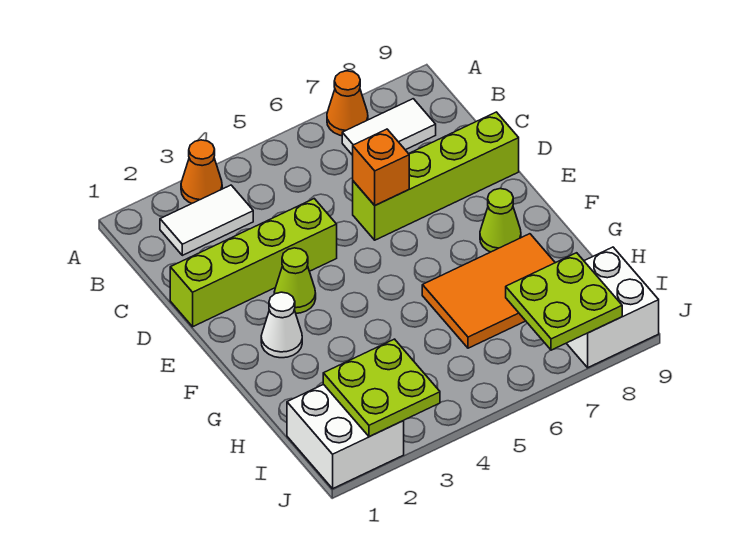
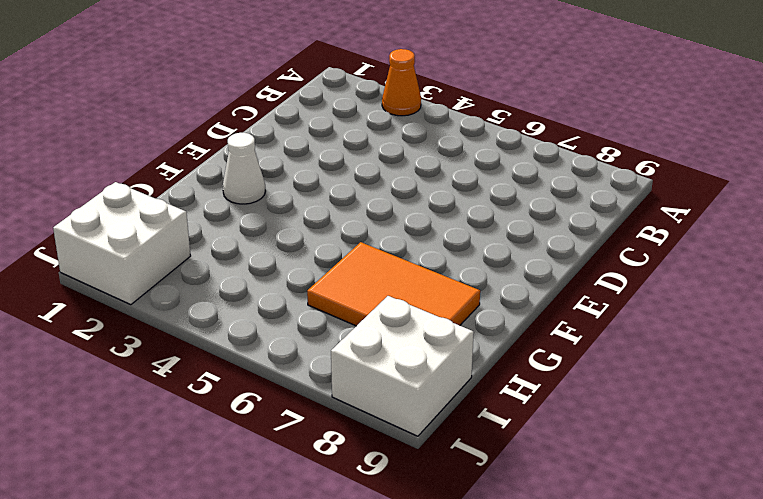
none -> orange 1x1 cone [327,71,368,136]
none -> white 1x2 tile [160,185,253,255]
none -> white 1x2 tile [342,99,436,155]

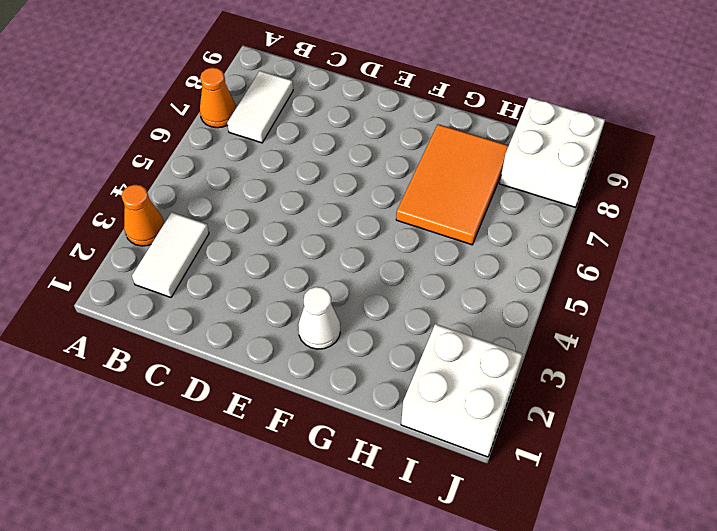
none -> lime 1x4 brick [170,199,337,327]
none -> lime 1x4 brick [353,112,519,240]
none -> lime 1x1 cone [274,248,316,313]

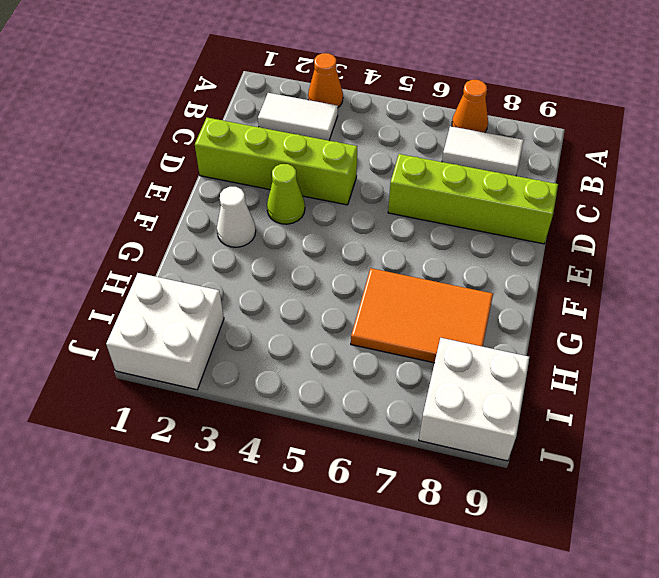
none -> lime 1x1 cone [480,189,521,252]
none -> orange 1x1 brick [353,129,409,205]
none -> lime 2x2 plate [323,339,440,437]

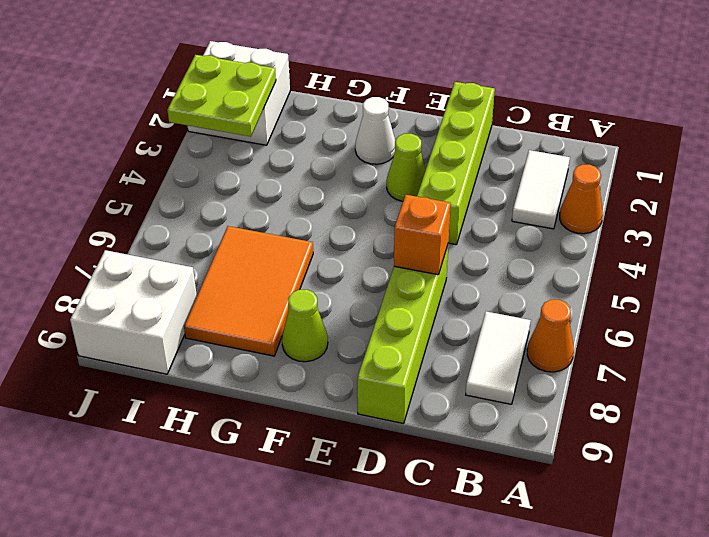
none -> lime 2x2 plate [506,253,622,350]

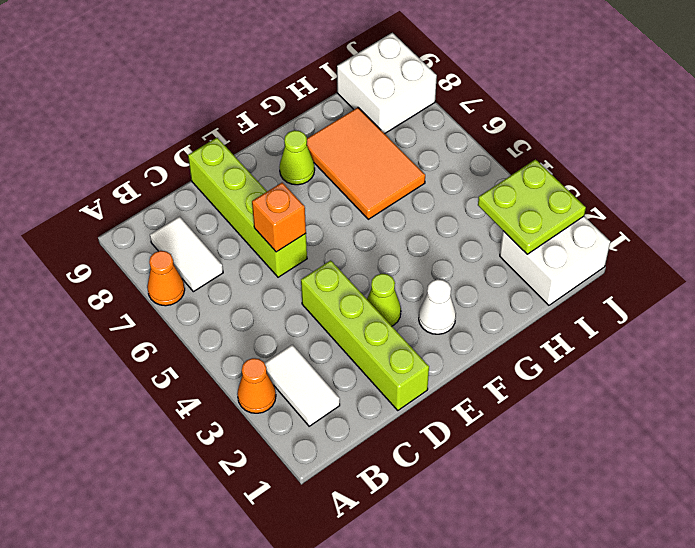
none -> lime 2x2 plate [506,253,622,350]

